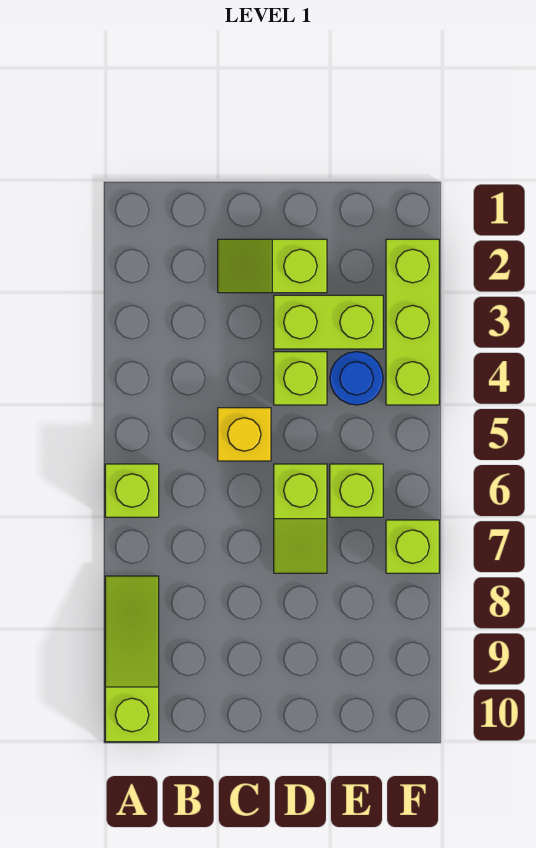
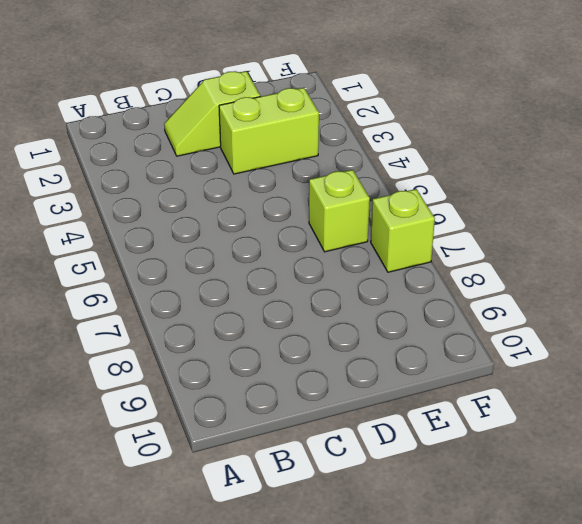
none -> lime 1x1 brick [105,464,159,517]
none -> lime 1x3 slope [105,576,159,742]

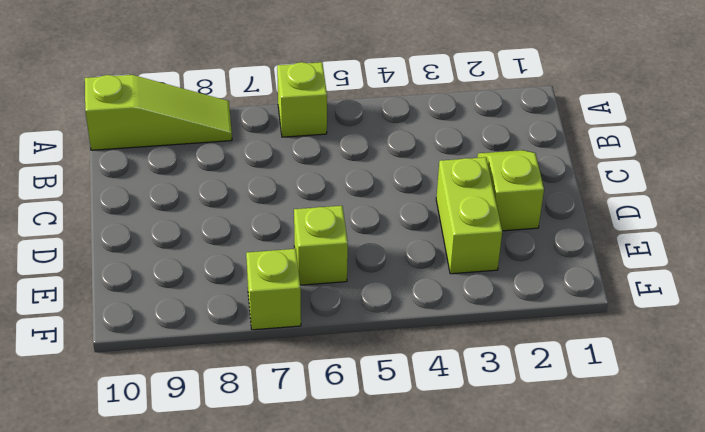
none -> yellow 1x1 brick [218,408,271,461]
none -> lime 1x1 brick [274,352,327,405]

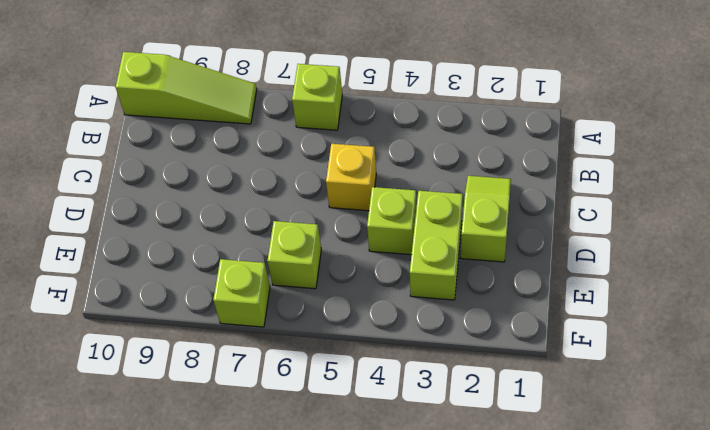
none -> lime 1x2 slope [274,464,327,573]
none -> blue 1x1 round brick [330,352,383,405]

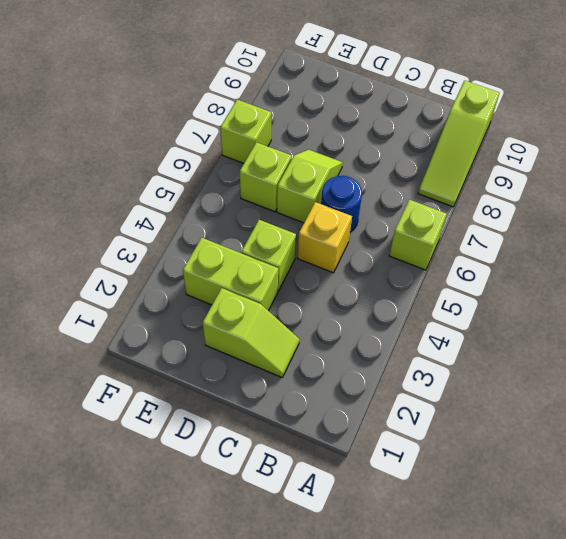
blue 1x1 round brick [321,176,362,232] -> blue 1x1 round brick moved to [330,352,383,405]
none -> lime 1x3 brick [386,239,439,405]

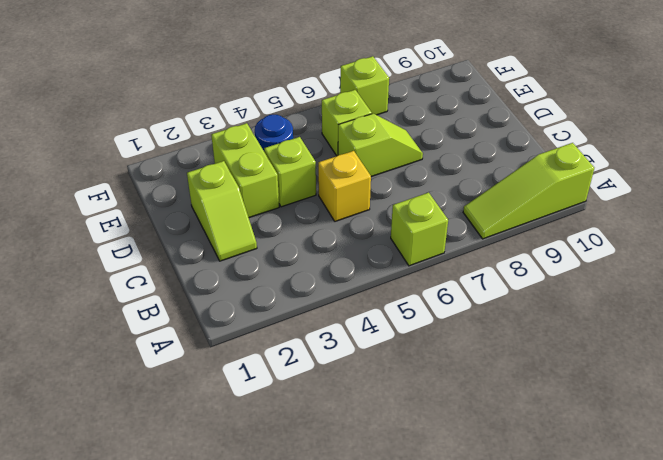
none -> lime 1x3 brick [386,239,439,405]

